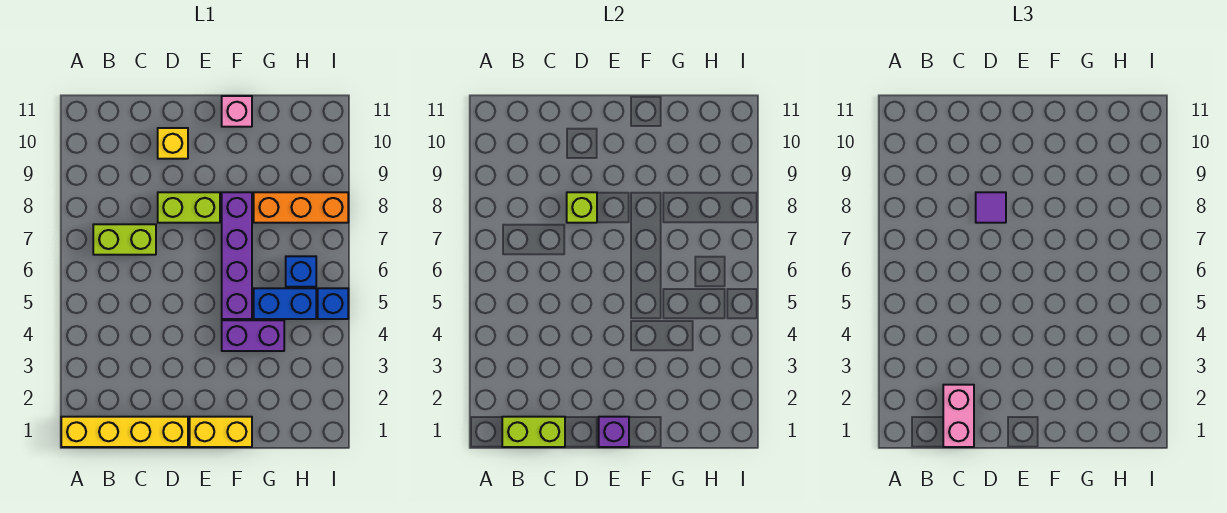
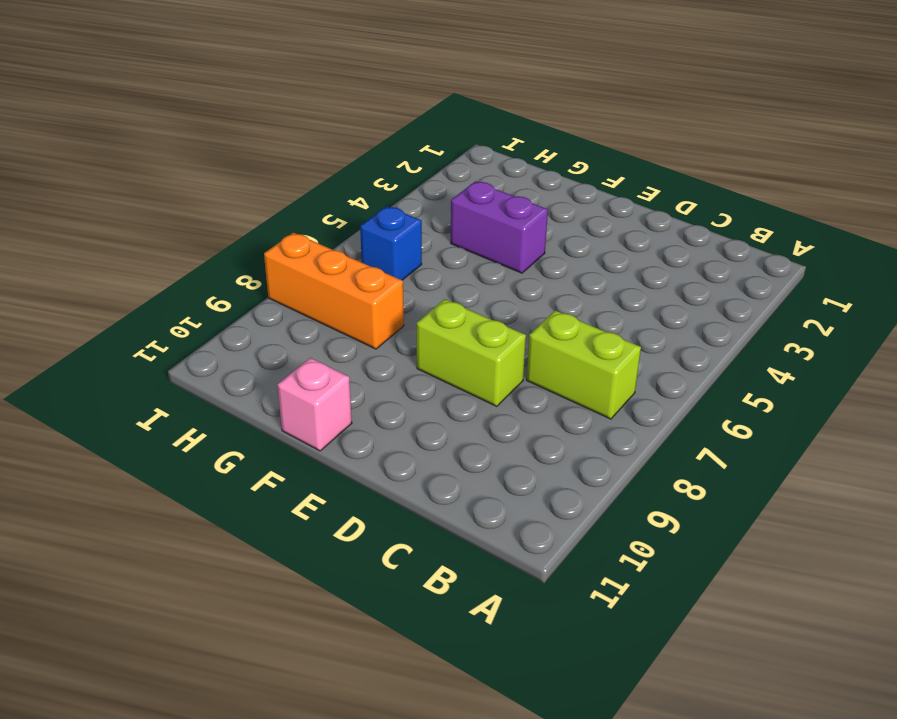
none -> yellow 1x4 brick [61,417,188,447]
none -> yellow 1x1 brick [158,128,188,159]
none -> yellow 1x2 brick [190,417,252,447]

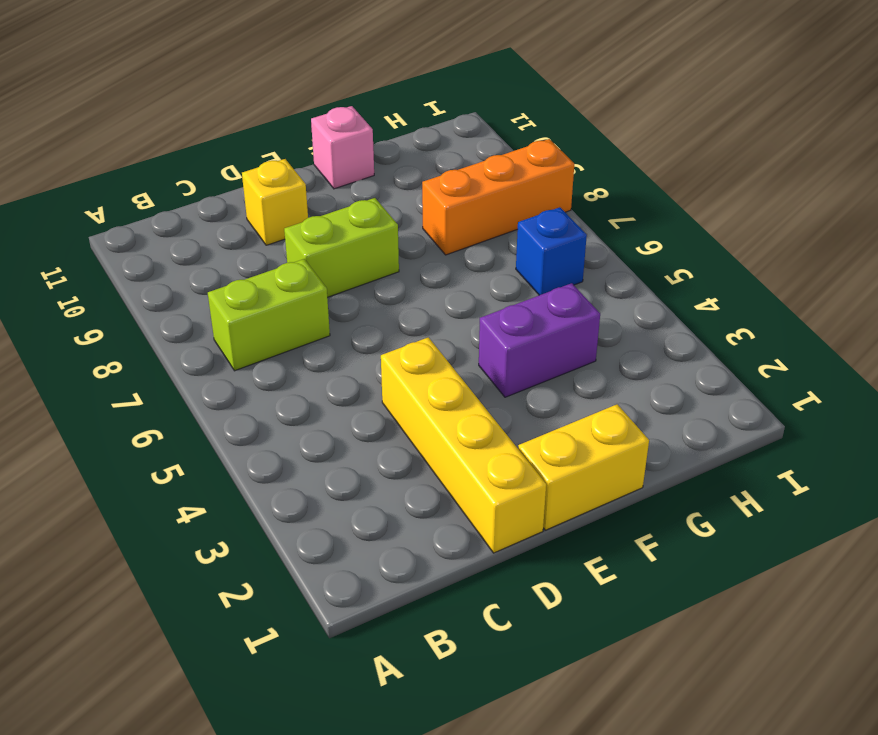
yellow 1x4 brick [381,337,546,553] -> yellow 1x4 brick turned to [61,417,188,447]
none -> purple 1x4 brick [222,192,252,319]
none -> blue 1x2 brick [254,288,316,319]
none -> blue 1x1 brick [318,288,348,319]

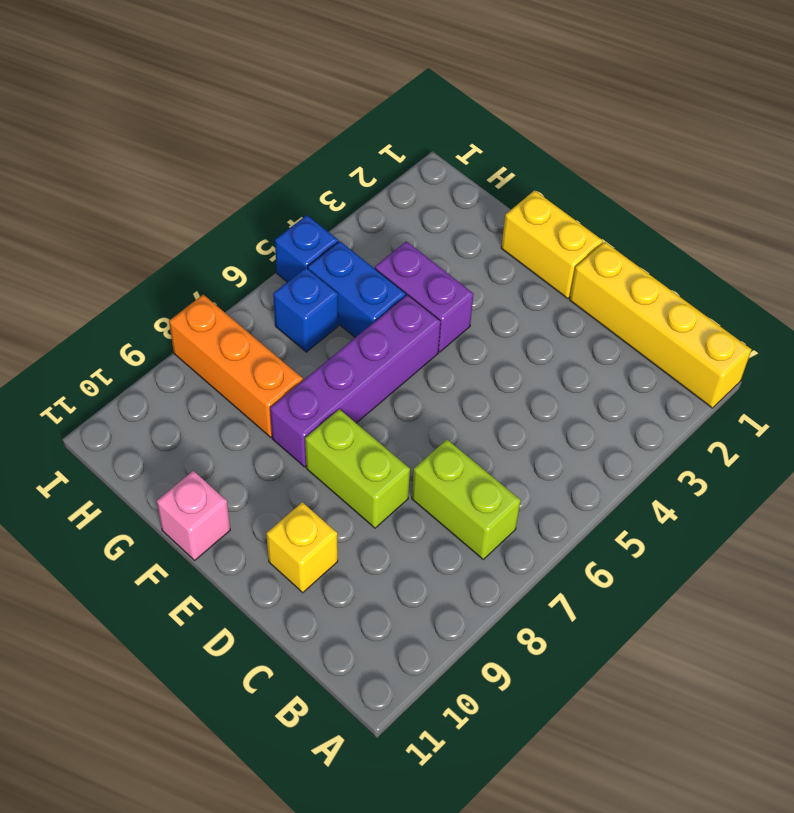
none -> lime 1x2 brick [502,417,565,447]
none -> lime 1x1 brick [567,192,597,223]
none -> purple 1x1 brick [599,417,629,447]

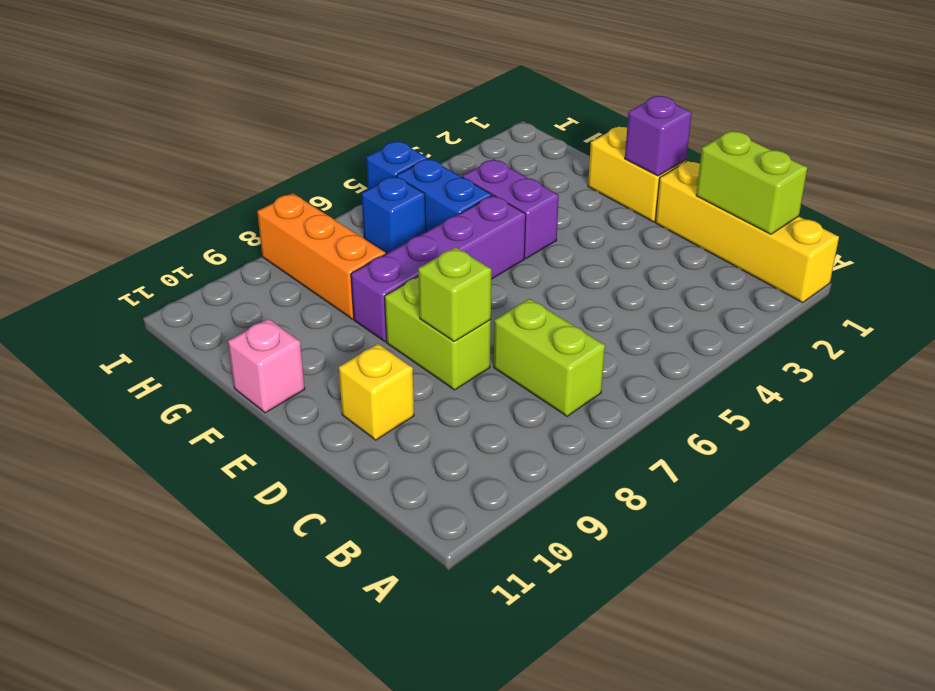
none -> pink 1x2 brick [943,385,974,447]
none -> purple 1x1 tile [976,192,1006,223]

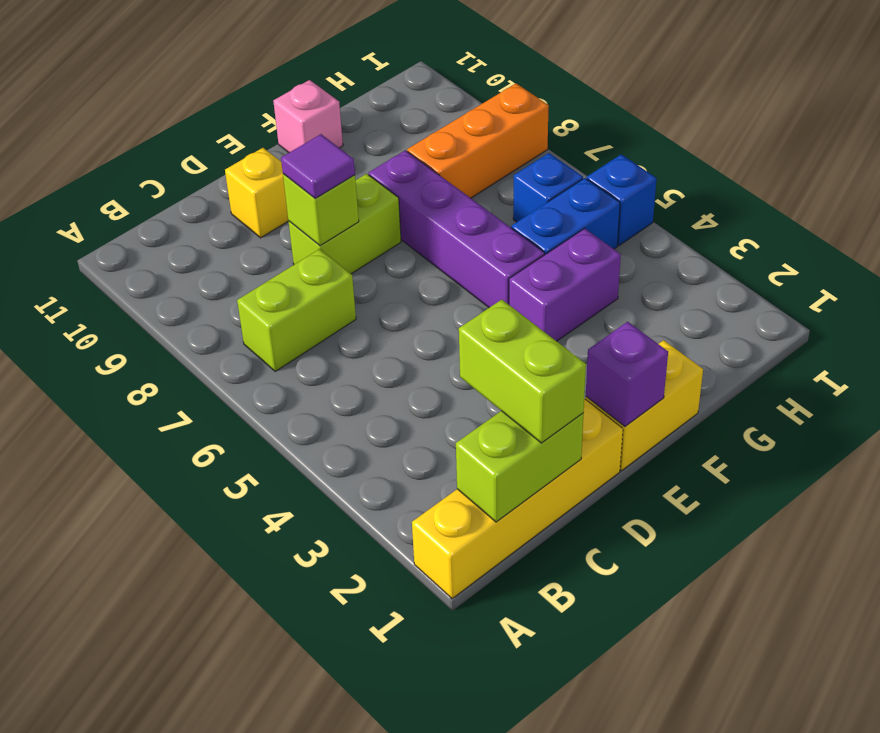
lime 1x2 brick [459,300,586,443] -> pink 1x2 brick [943,385,974,447]

